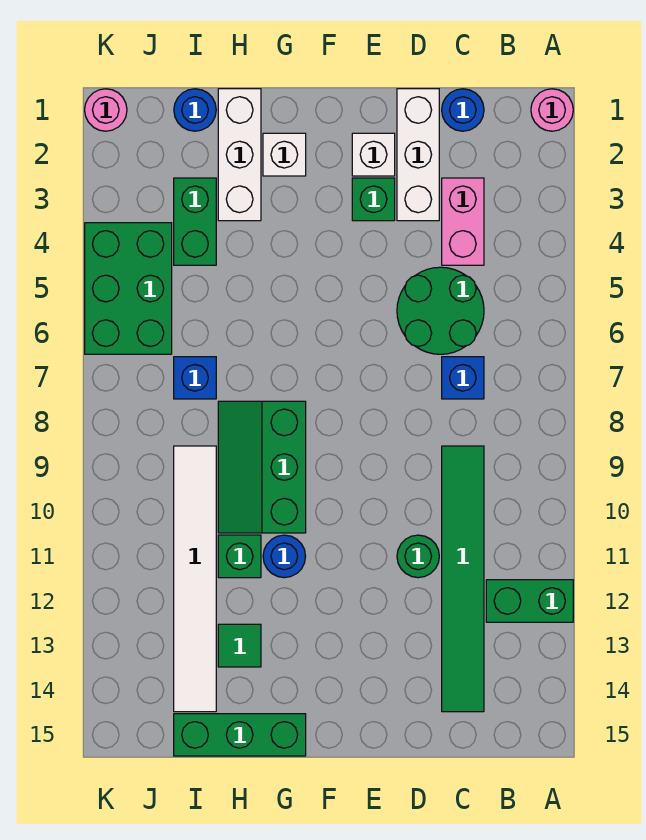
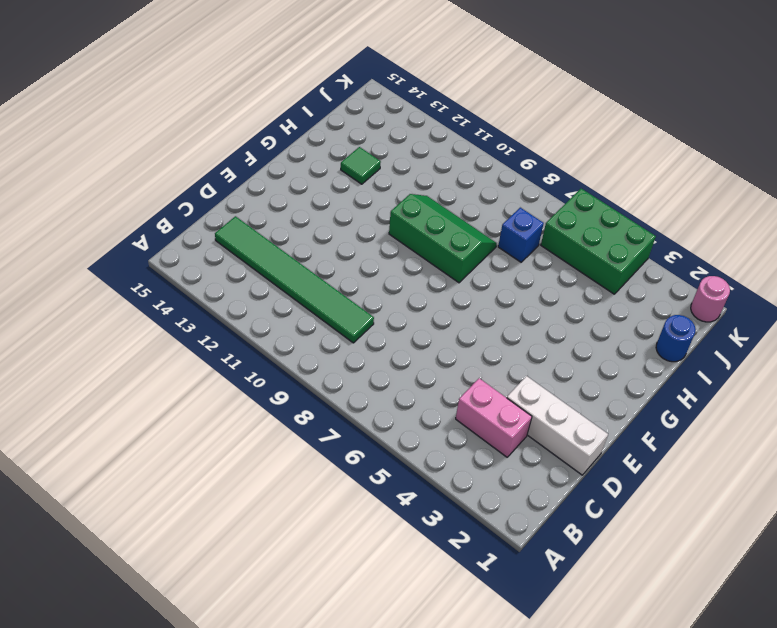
none -> pink 1x1 round brick [531,89,573,131]
none -> green 1x2 brick [486,580,573,622]
none -> blue 1x1 round brick [442,89,484,131]

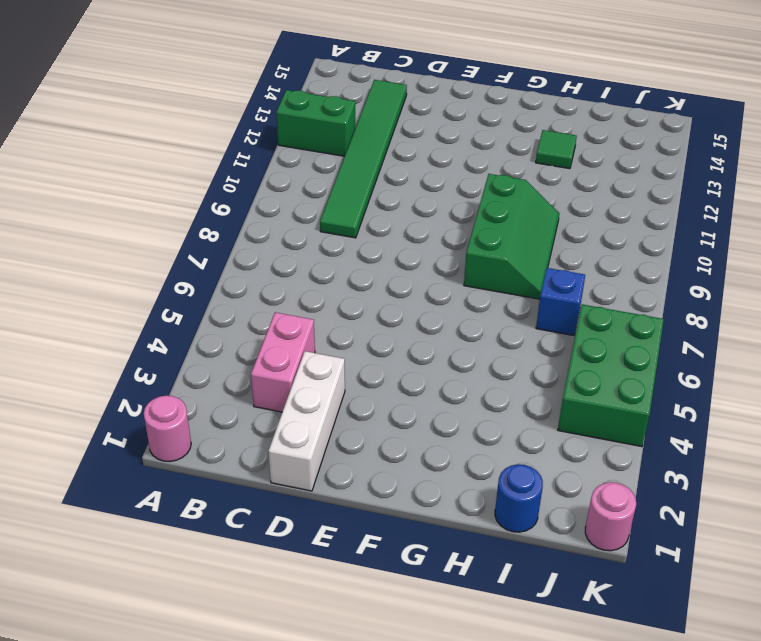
none -> blue 1x1 round brick [442,89,484,131]
none -> green 2x2 round brick [397,267,484,354]
none -> blue 1x1 brick [442,357,484,399]

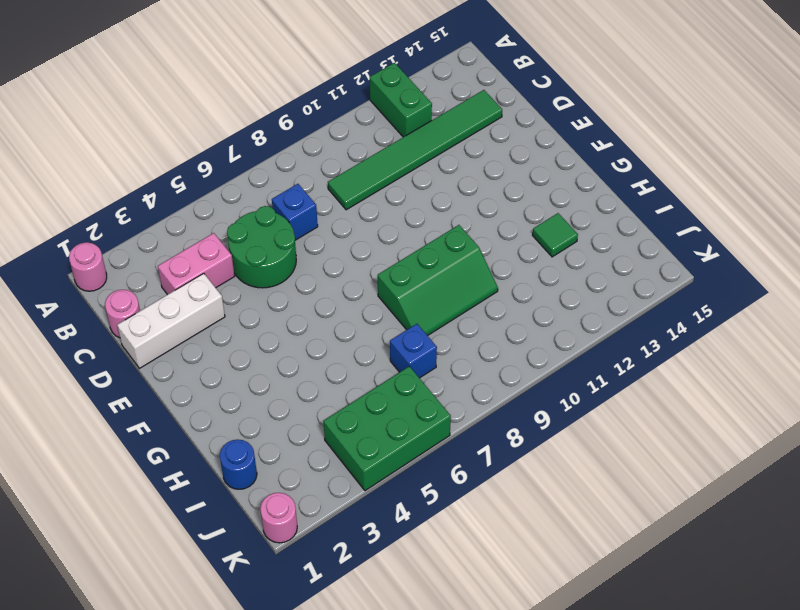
pink 1x1 round brick [105,290,140,338] -> blue 1x1 round brick [442,89,484,131]
none -> green 1x1 round brick [397,535,439,578]
none -> white 1x1 brick [352,133,395,176]
none -> green 1x1 brick [352,178,395,221]

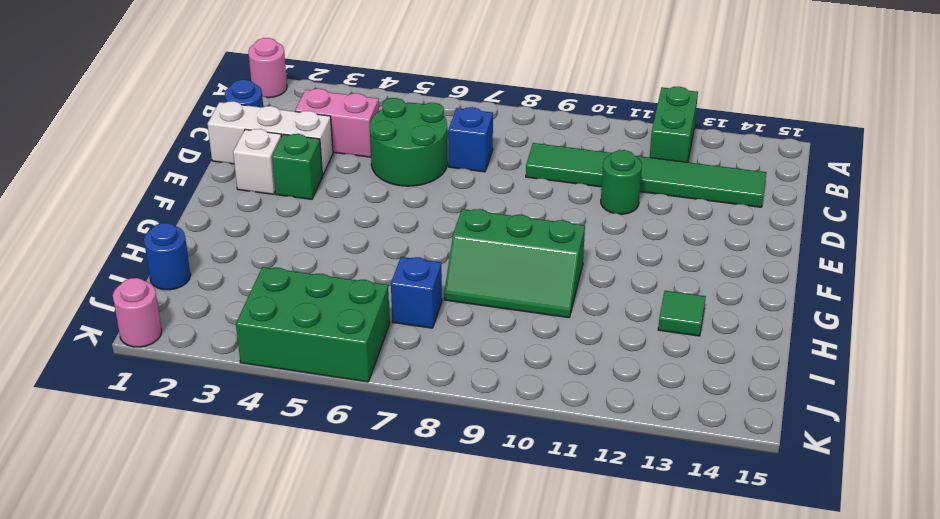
none -> white 1x1 brick [263,133,306,176]
none -> blue 1x1 round brick [263,535,306,578]
none -> green 1x3 brick [174,714,306,756]

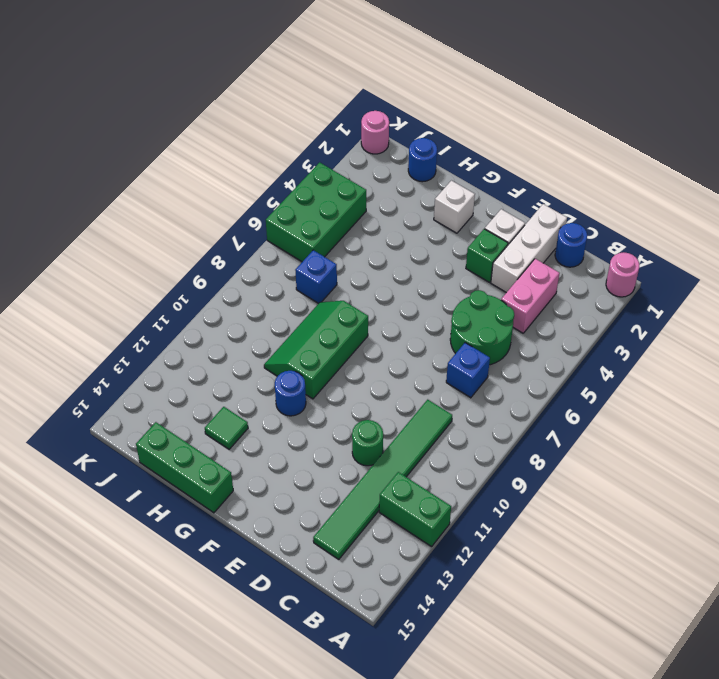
none -> white 1x3 brick [218,89,261,221]
none -> green 1x1 brick [218,535,261,578]
none -> green 1x2 brick [174,178,216,265]

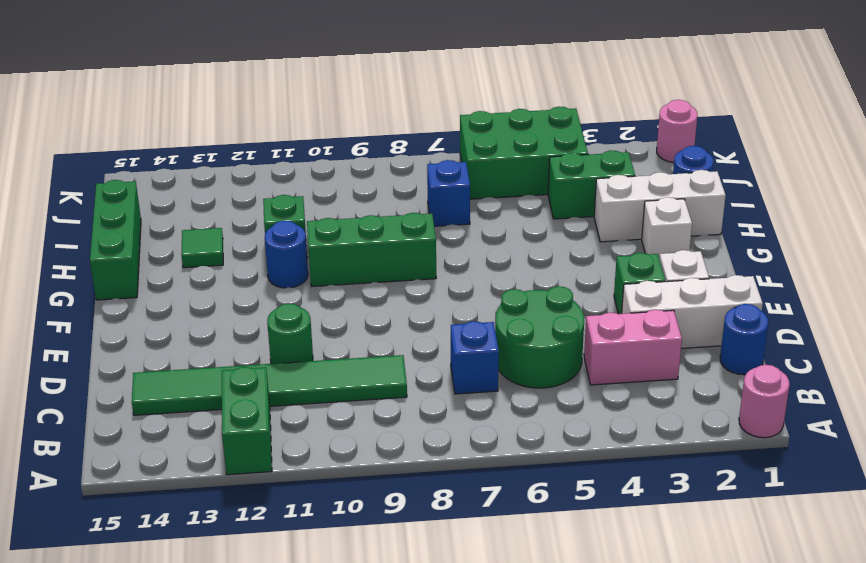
none -> white 1x6 tile [174,446,216,712]

